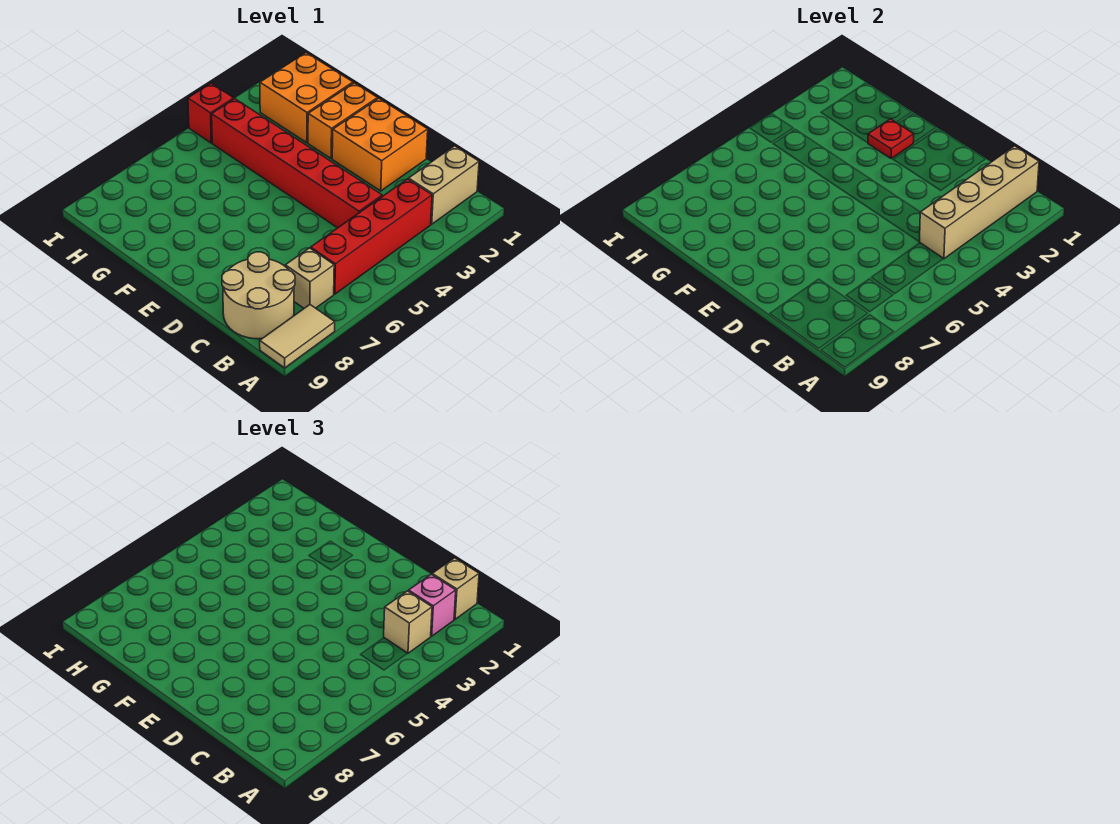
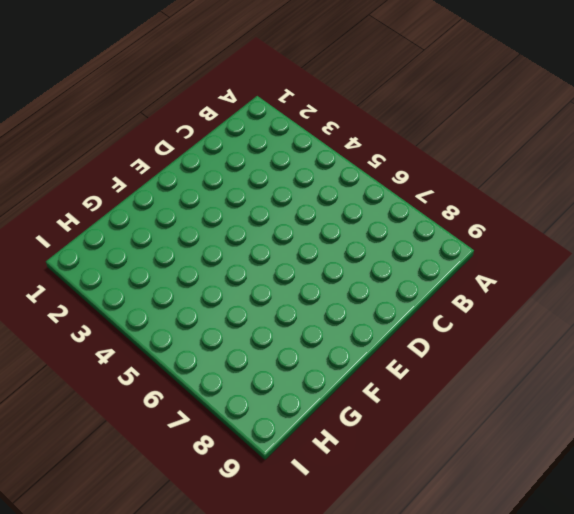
none -> tan 1x2 tile [260,305,335,368]
none -> tan 1x2 brick [409,146,479,224]
none -> red 1x4 brick [311,179,432,294]

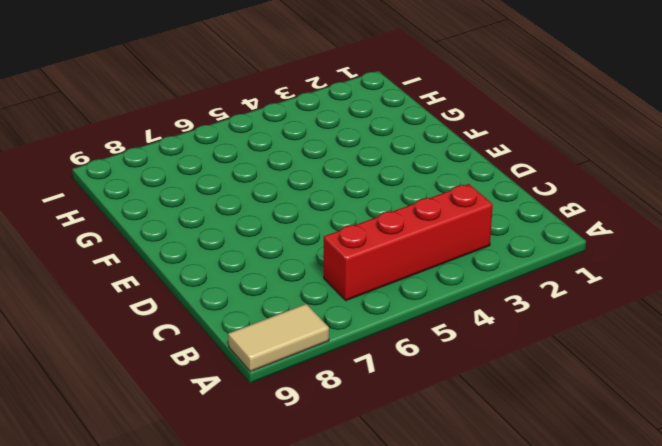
none -> tan 1x2 brick [409,146,479,224]
none -> tan 1x1 brick [285,248,334,308]
none -> tan 2x2 round brick [222,252,295,339]

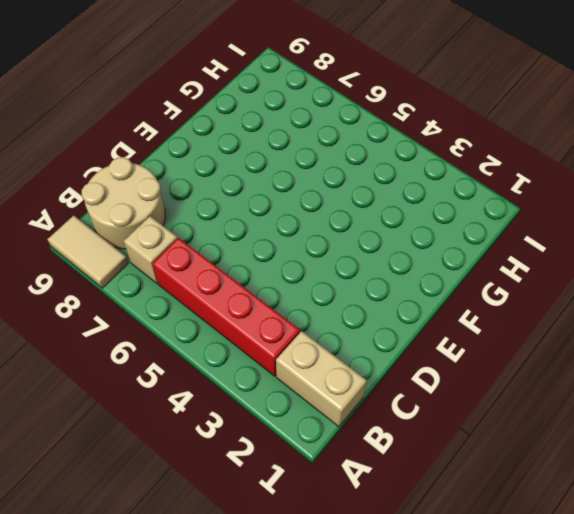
none -> red 1x6 brick [212,99,382,228]
none -> orange 2x2 brick [332,98,428,191]
none -> orange 1x2 brick [308,83,378,159]

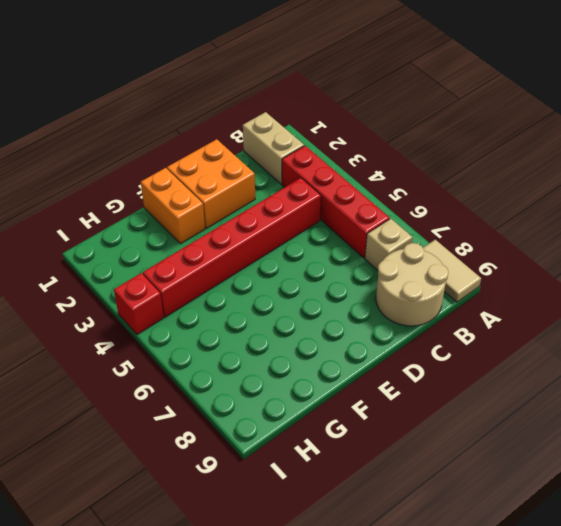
none -> orange 2x2 brick [260,53,353,143]
none -> tan 1x4 brick [919,146,1039,259]
none -> red 1x1 plate [868,119,914,159]

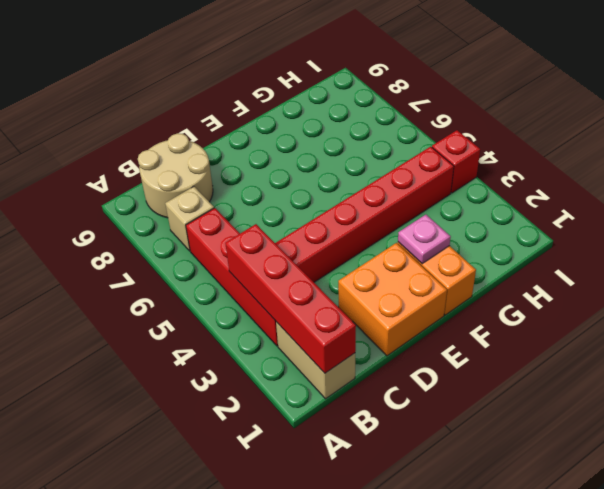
red 1x4 brick [225,224,356,373] -> tan 1x4 brick [919,146,1039,259]
pink 1x1 plate [398,215,451,264] -> red 1x1 plate [868,119,914,159]
none -> tan 1x2 tile [260,305,335,368]
none -> orange 2x2 brick [260,53,353,143]
none -> tan 1x1 brick [432,558,479,619]

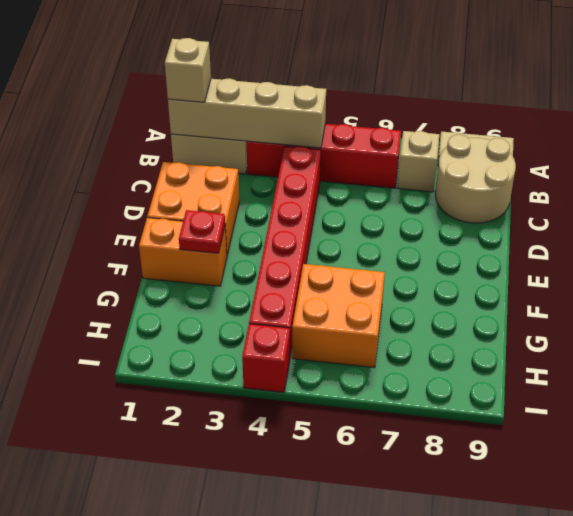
orange 2x2 brick [292,264,385,368] -> orange 2x2 brick moved to [260,53,353,143]
none -> pink 1x1 brick [409,574,456,636]
none -> tan 1x1 brick [384,591,432,653]

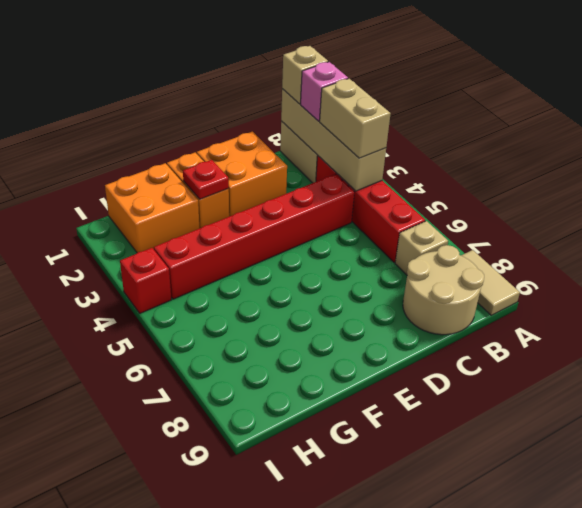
tan 1x2 brick [320,79,391,158] -> tan 1x1 brick [384,591,432,653]

